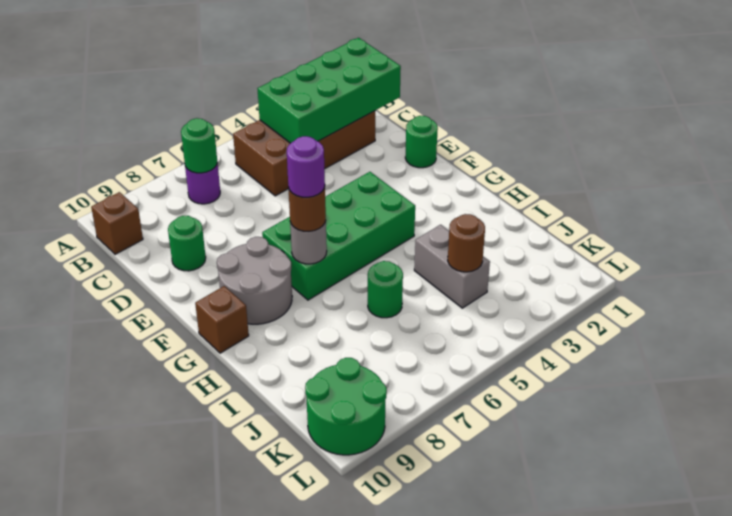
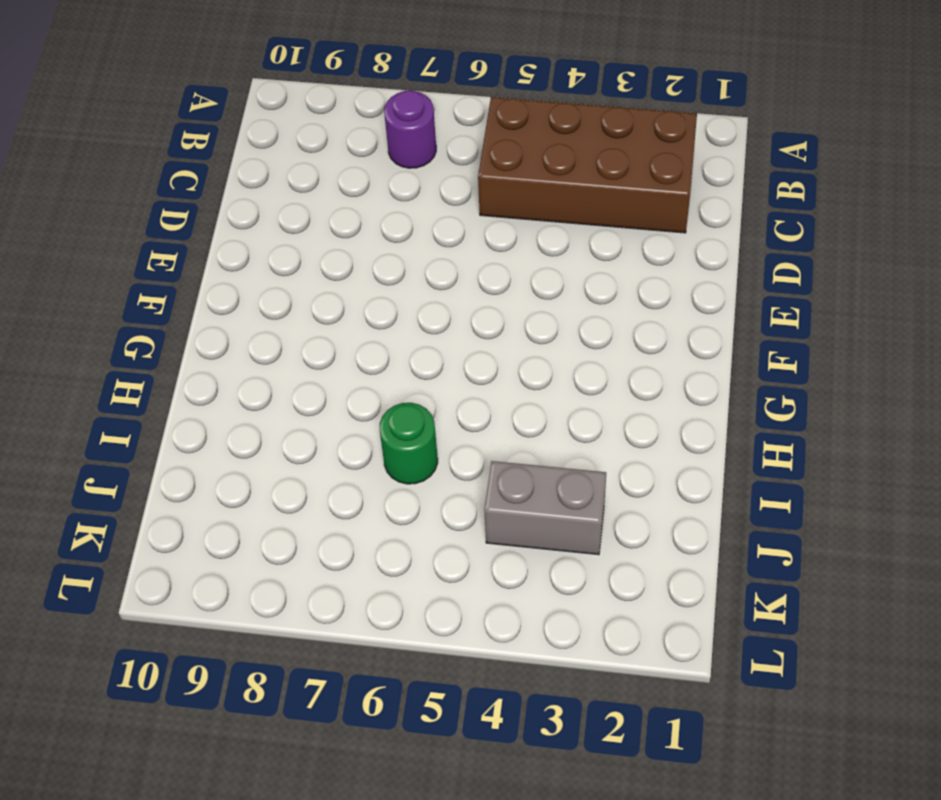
grey 1x2 brick [484,461,606,555] -> grey 1x2 brick turned to [414,225,490,308]
none -> brown 1x1 brick [91,192,143,254]
none -> green 1x1 round brick [168,216,206,271]
none -> green 1x1 round brick [405,116,438,168]

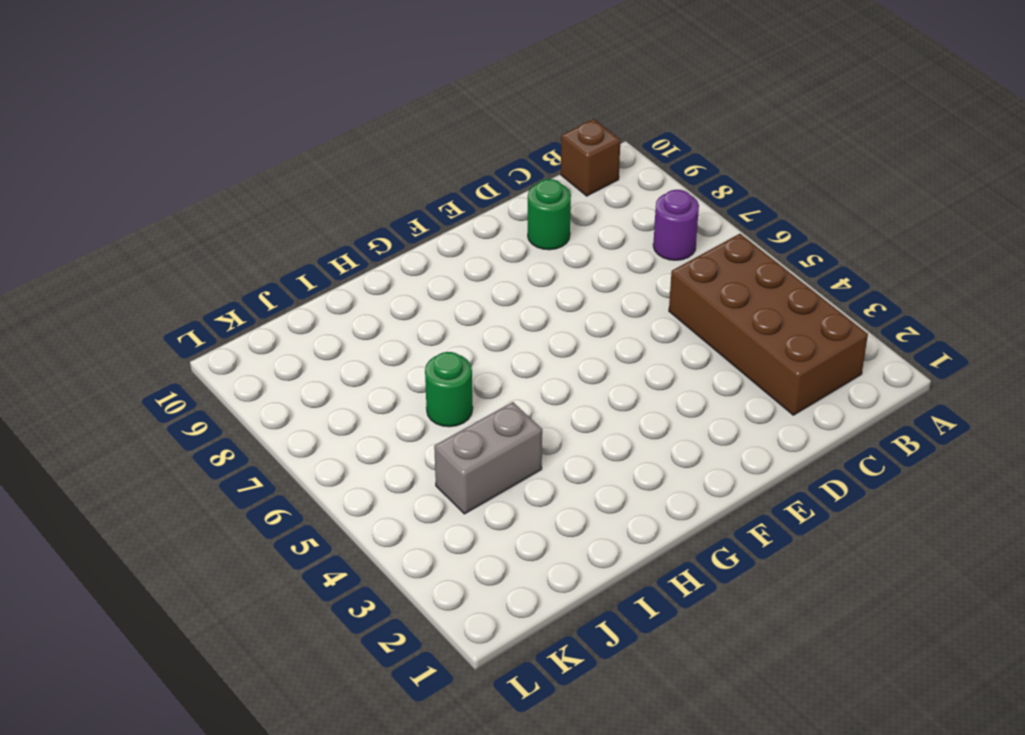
none -> green 1x1 round brick [405,116,438,168]
none -> green 2x4 brick [262,172,415,300]
none -> grey 2x2 round brick [217,237,292,324]

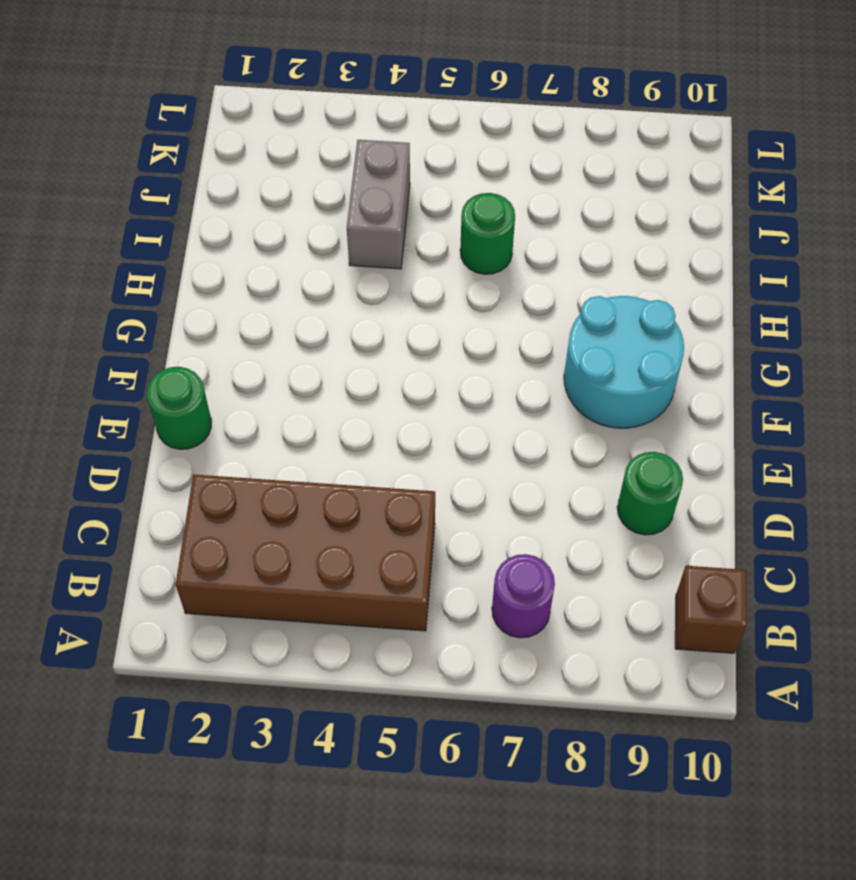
cyan 2x2 round brick [564,296,684,428] -> grey 2x2 round brick [217,237,292,324]
none -> green 2x4 brick [262,172,415,300]
none -> brown 1x1 brick [195,286,249,353]
none -> green 2x2 round brick [305,358,387,455]

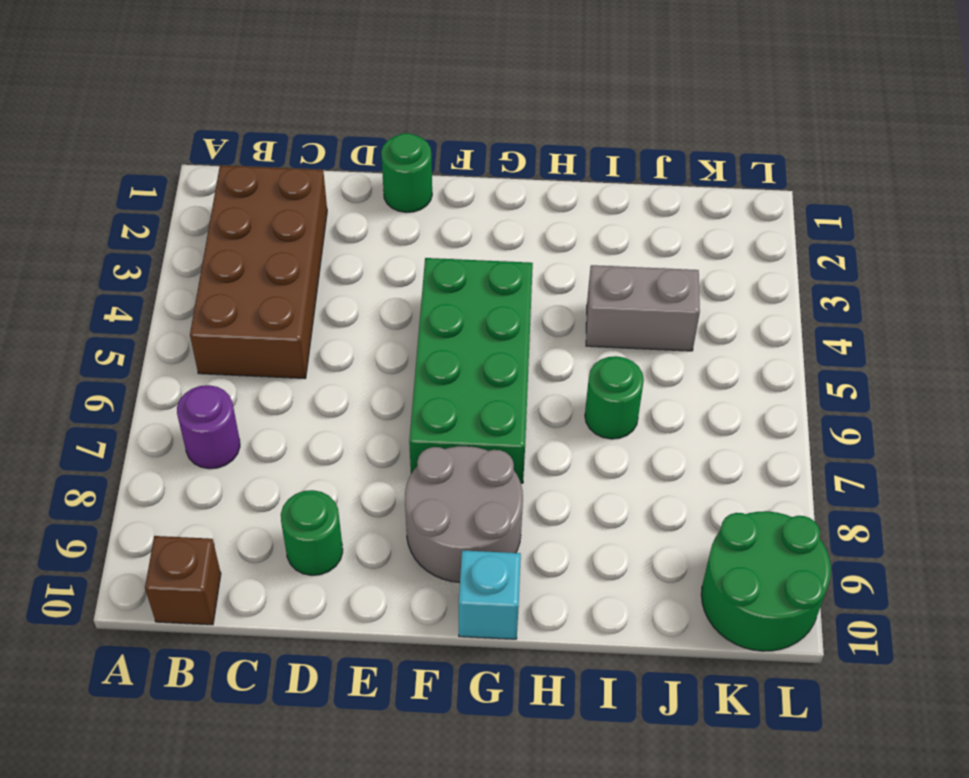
cyan 1x1 brick [459,550,521,639] -> brown 1x1 brick [195,286,249,353]
none -> green 2x4 brick [257,38,401,143]
none -> green 1x1 round brick [181,118,217,173]
none -> grey 1x1 round brick [290,221,327,264]

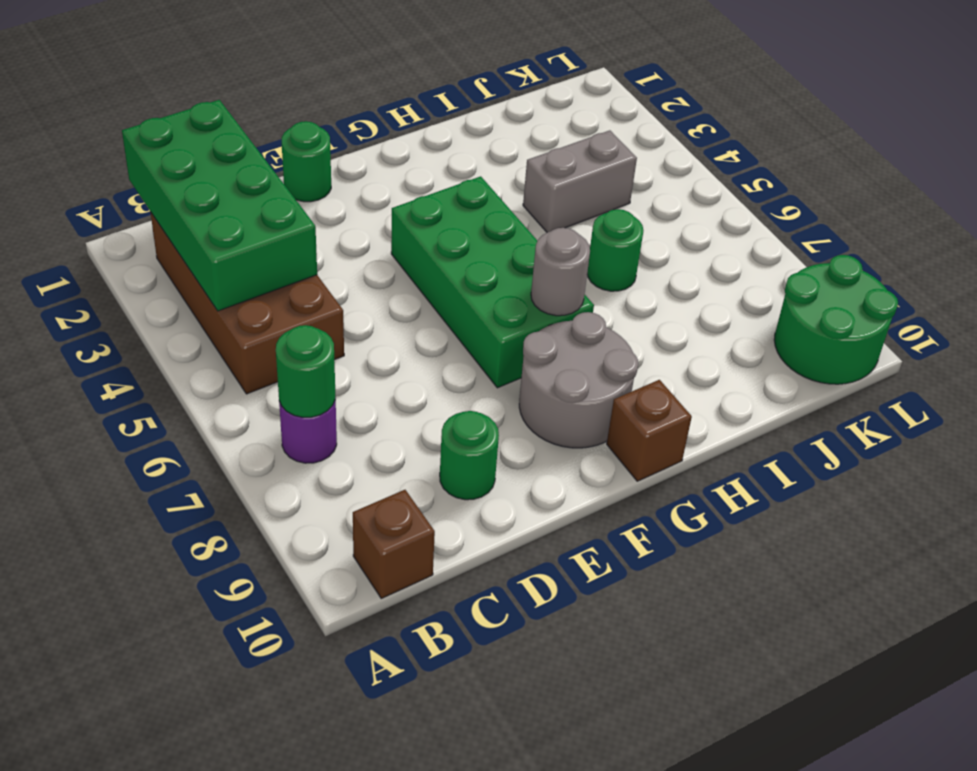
none -> brown 1x1 round brick [448,214,485,272]
none -> brown 1x1 round brick [288,187,326,232]
none -> purple 1x1 round brick [287,136,325,197]

